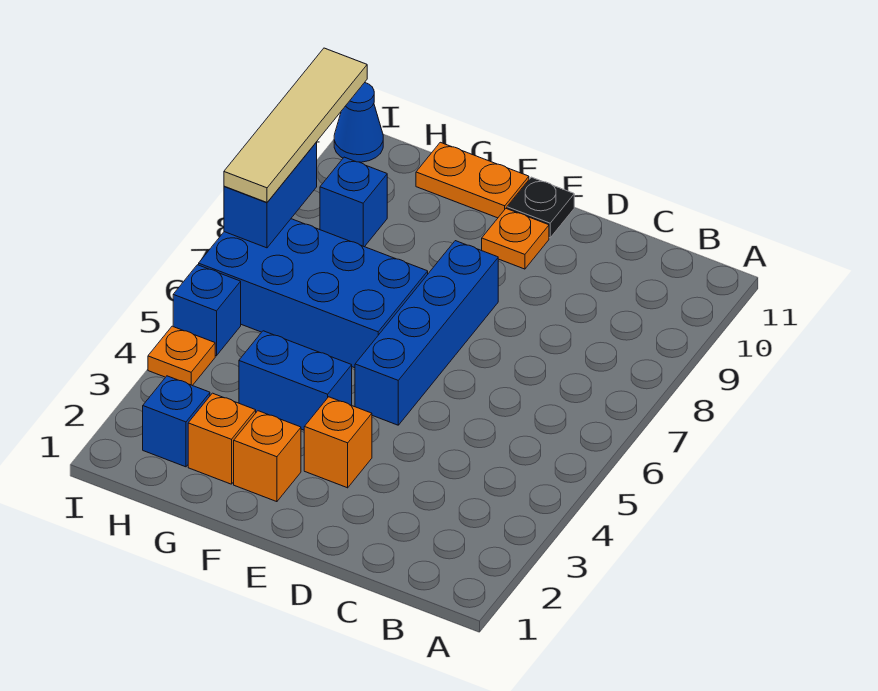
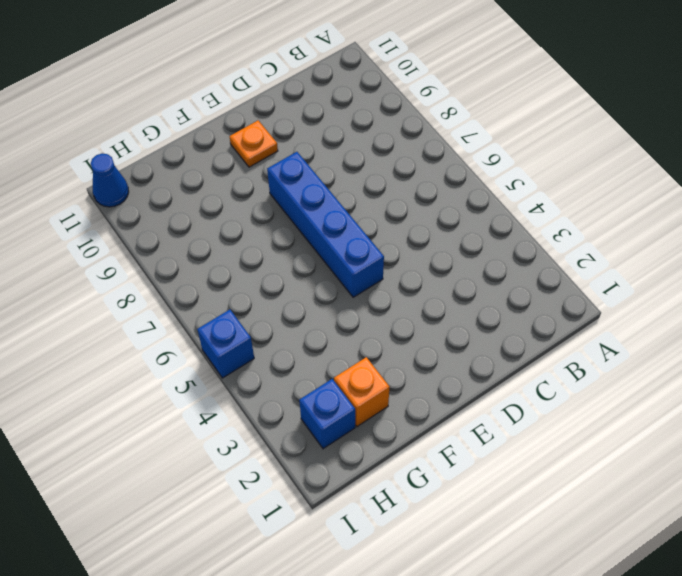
none -> orange 1x1 brick [304,397,372,488]
none -> black 1x1 plate [507,177,574,238]
none -> orange 1x1 brick [234,411,301,502]

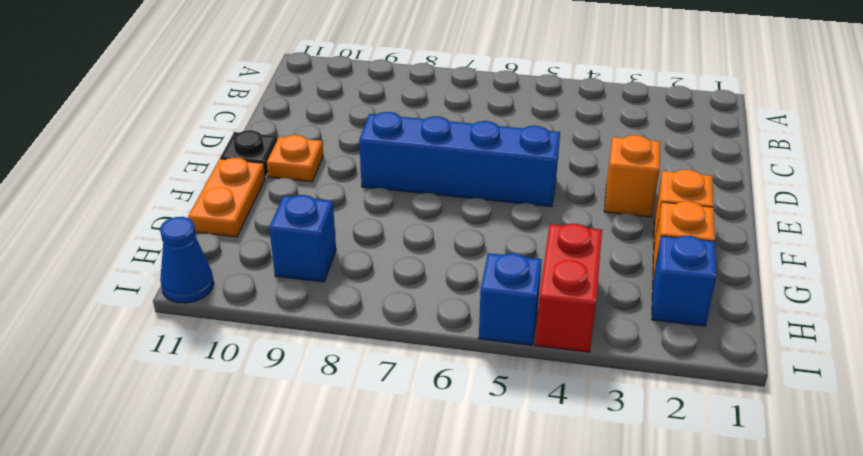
red 1x2 brick [535,224,602,352] -> orange 1x1 plate [148,326,215,385]
none -> blue 1x2 brick [239,331,352,430]
none -> blue 2x4 brick [199,219,428,368]
none -> blue 1x2 brick [224,142,317,248]

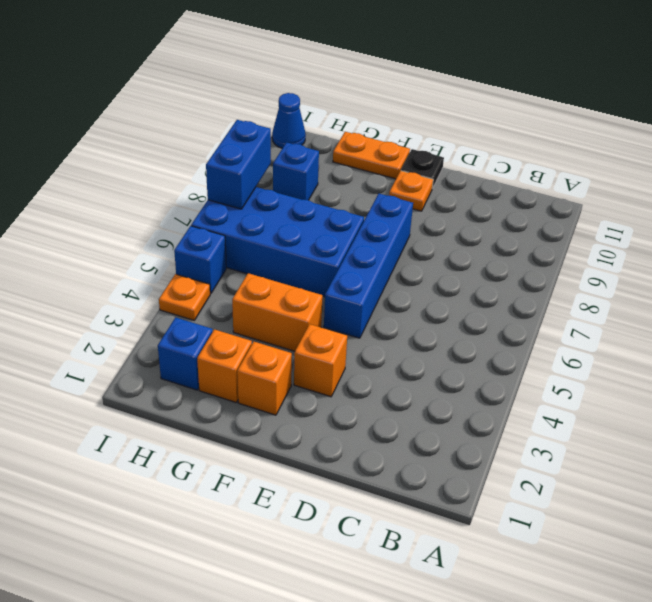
orange 1x2 brick [232,273,323,351] -> blue 1x2 brick [239,331,352,430]
none -> tan 1x4 tile [224,48,367,202]

